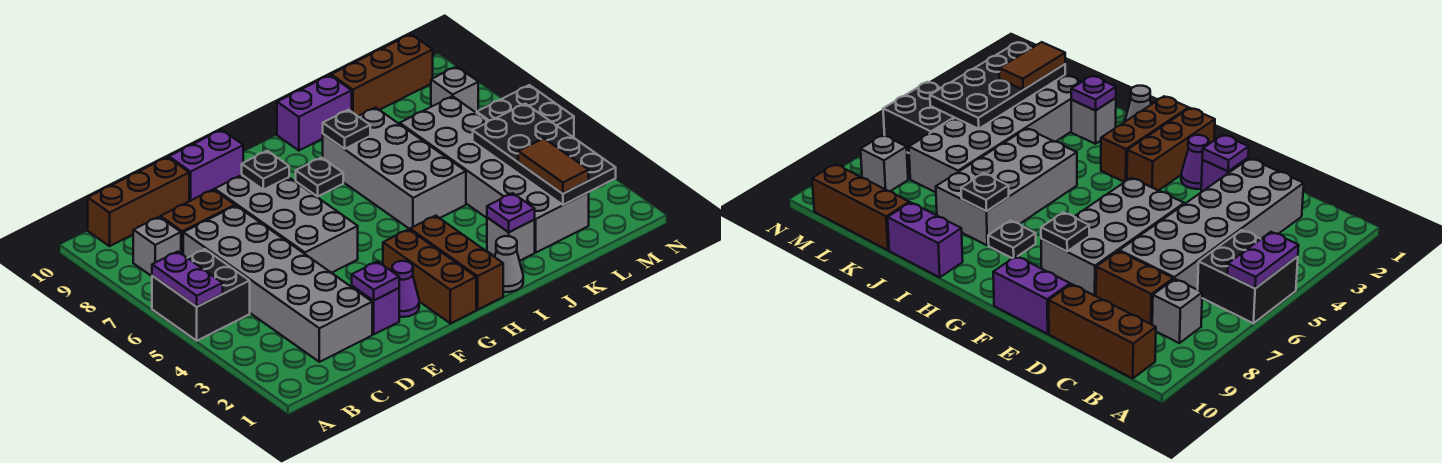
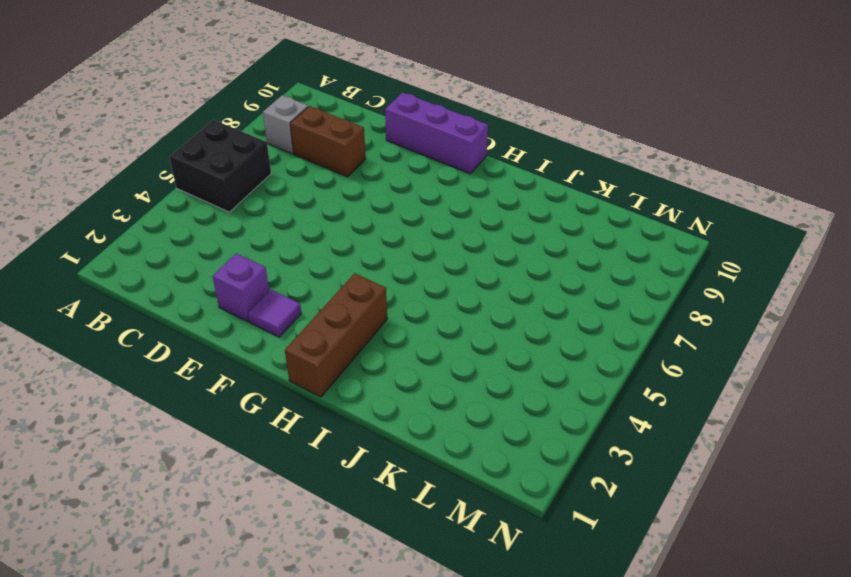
purple 1x3 brick [385,93,488,174] -> purple 1x2 brick [169,130,243,201]
purple 1x1 tile [248,289,301,337] -> purple 1x1 cone [392,261,419,317]
none -> brown 1x3 brick [88,157,189,246]
none -> grey 2x6 brick [183,206,372,362]
none -> grey 2x4 brick [215,175,358,273]

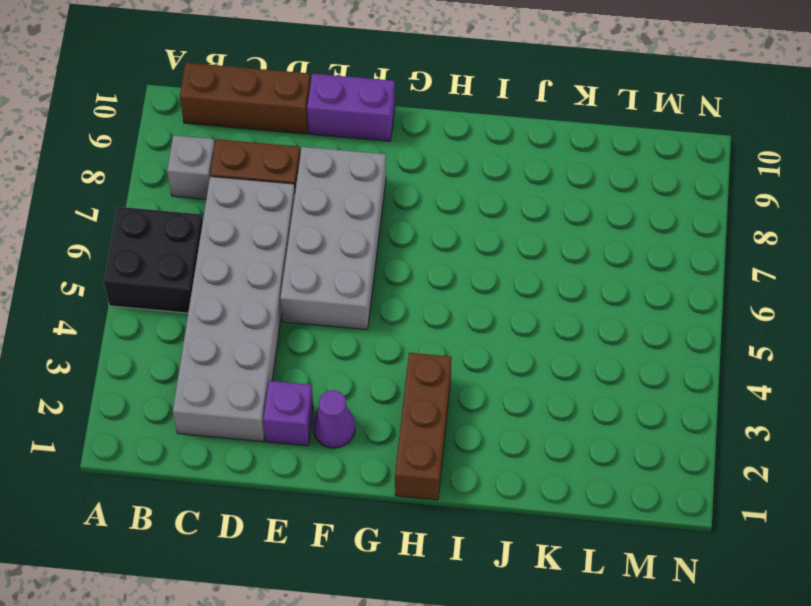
none -> brown 1x3 brick [383,229,476,323]
none -> black 1x1 plate [296,158,343,197]
none -> grey 1x1 cone [495,236,523,292]

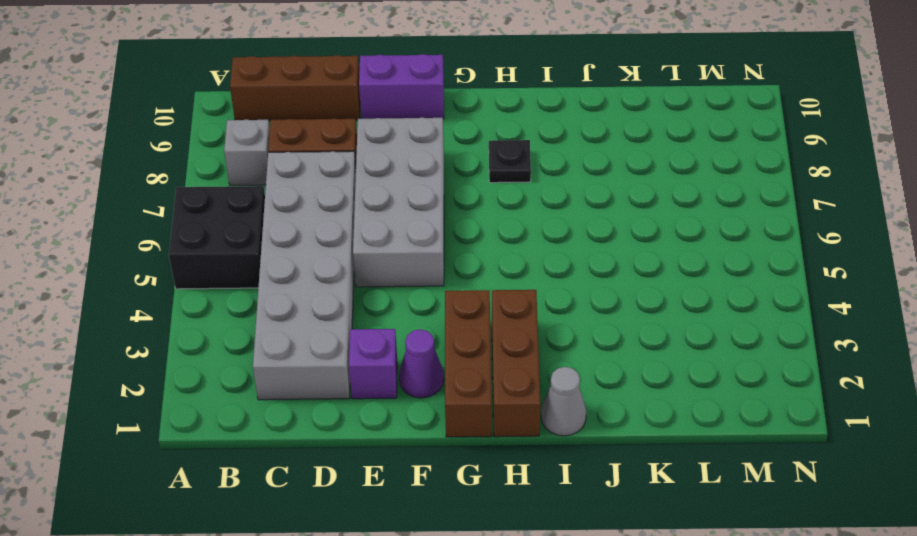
none -> grey 2x4 brick [323,107,466,229]
none -> purple 1x2 brick [277,75,352,151]
none -> grey 1x1 brick [487,218,535,261]

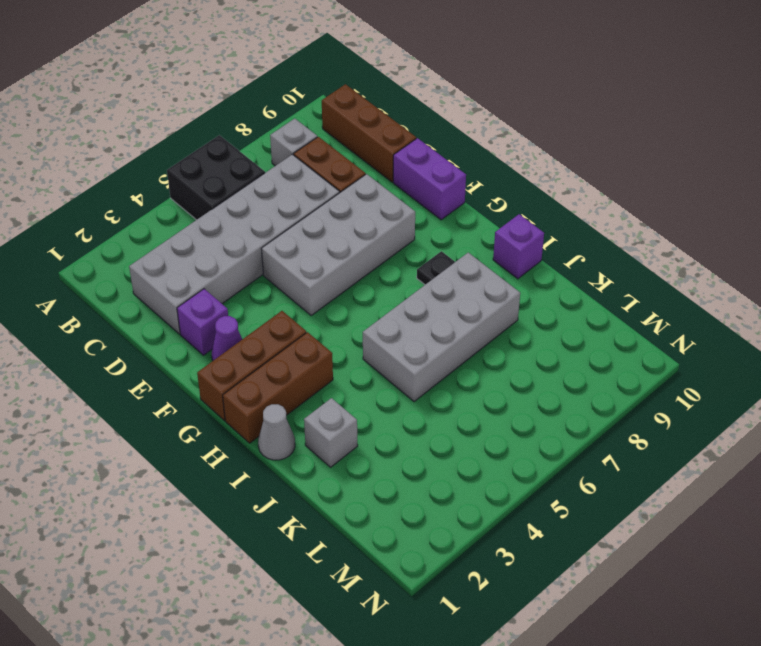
purple 1x1 brick [493,214,544,279] -> purple 1x2 brick [277,75,352,151]
none -> grey 2x6 brick [400,96,589,252]
none -> brown 1x3 brick [331,34,433,116]
none -> black 2x2 brick [477,85,574,138]

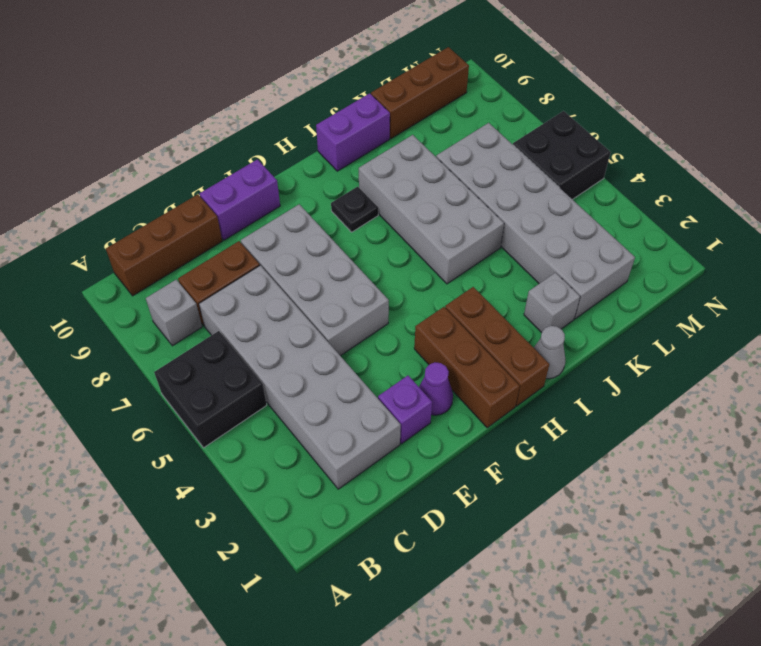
none -> grey 1x1 brick [431,66,478,113]
none -> purple 1x2 plate [152,252,223,307]
none -> purple 1x1 plate [352,261,399,301]

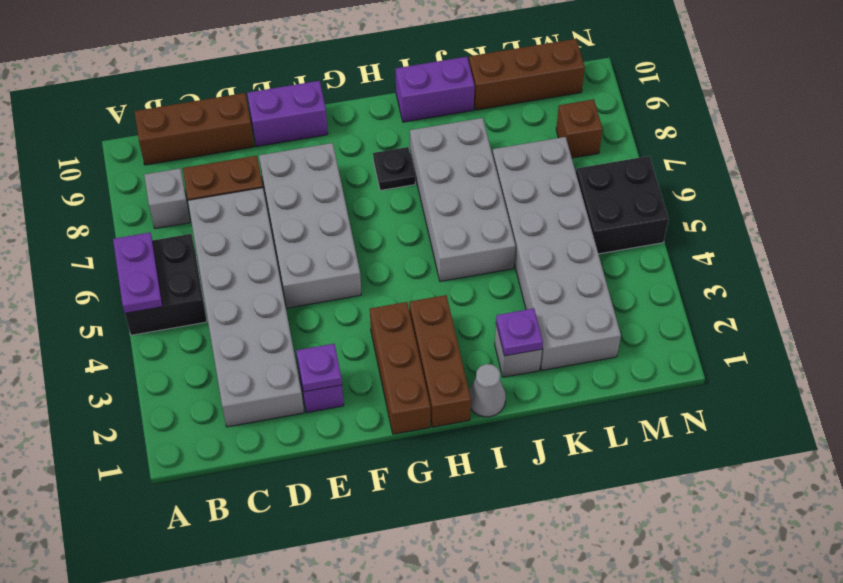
brown 1x1 brick [556,99,603,158] -> grey 1x1 brick [431,66,478,113]
none -> purple 1x1 cone [392,261,419,317]
none -> black 1x1 plate [242,151,289,190]
none -> black 1x1 plate [323,110,370,149]

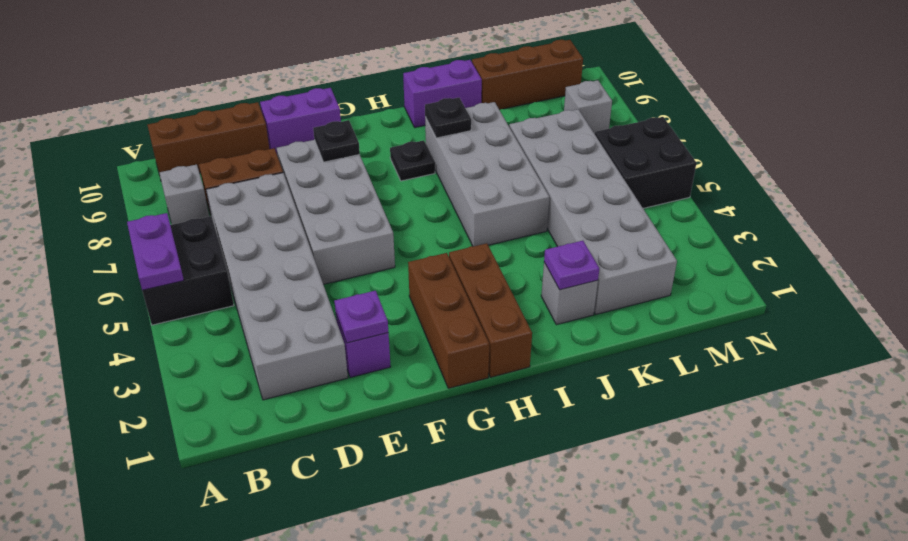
none -> purple 1x1 cone [392,261,419,317]
none -> grey 1x1 cone [495,236,523,292]
none -> black 2x4 plate [473,104,616,205]

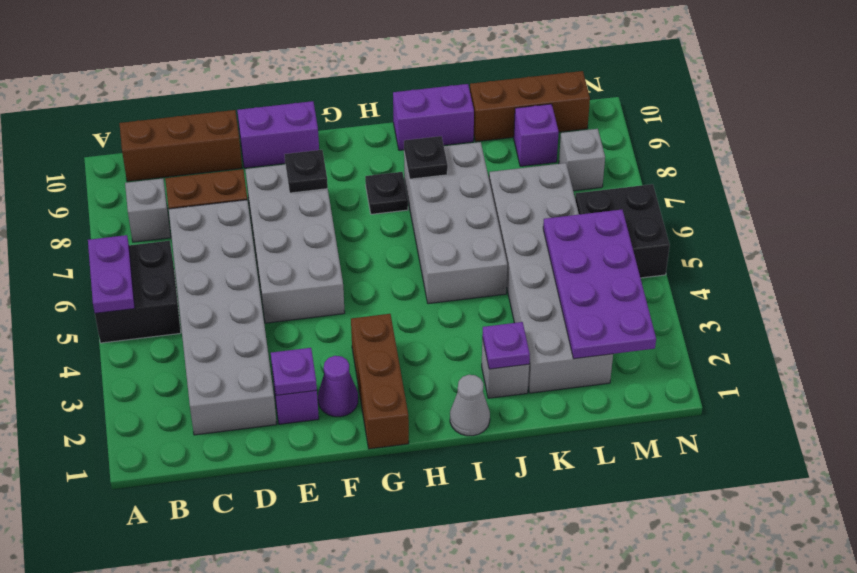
purple 2x4 plate [543,210,656,359] -> black 2x4 plate [473,104,616,205]
purple 1x1 brick [514,104,559,166] -> none
none -> brown 1x3 brick [410,216,503,310]
none -> brown 1x2 tile [518,138,589,194]

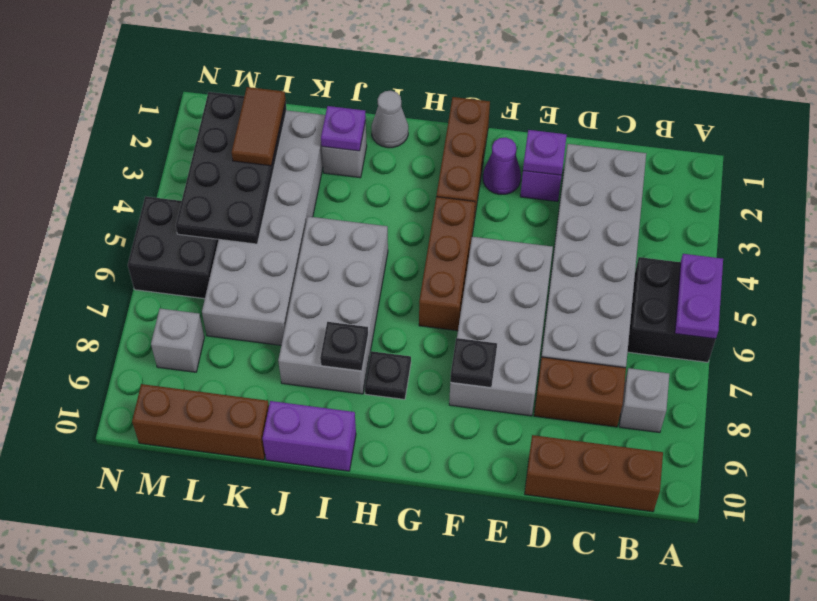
brown 1x3 brick [419,197,475,331] -> brown 1x3 brick moved to [410,216,503,310]
none -> purple 1x2 brick [169,130,243,201]

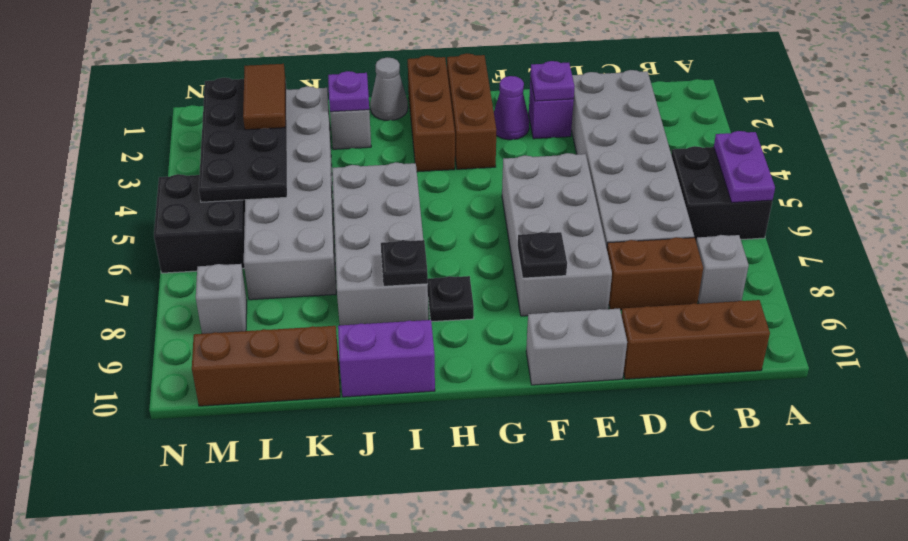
grey 1x2 brick [526,308,627,385] -> purple 1x2 brick [169,130,243,201]

